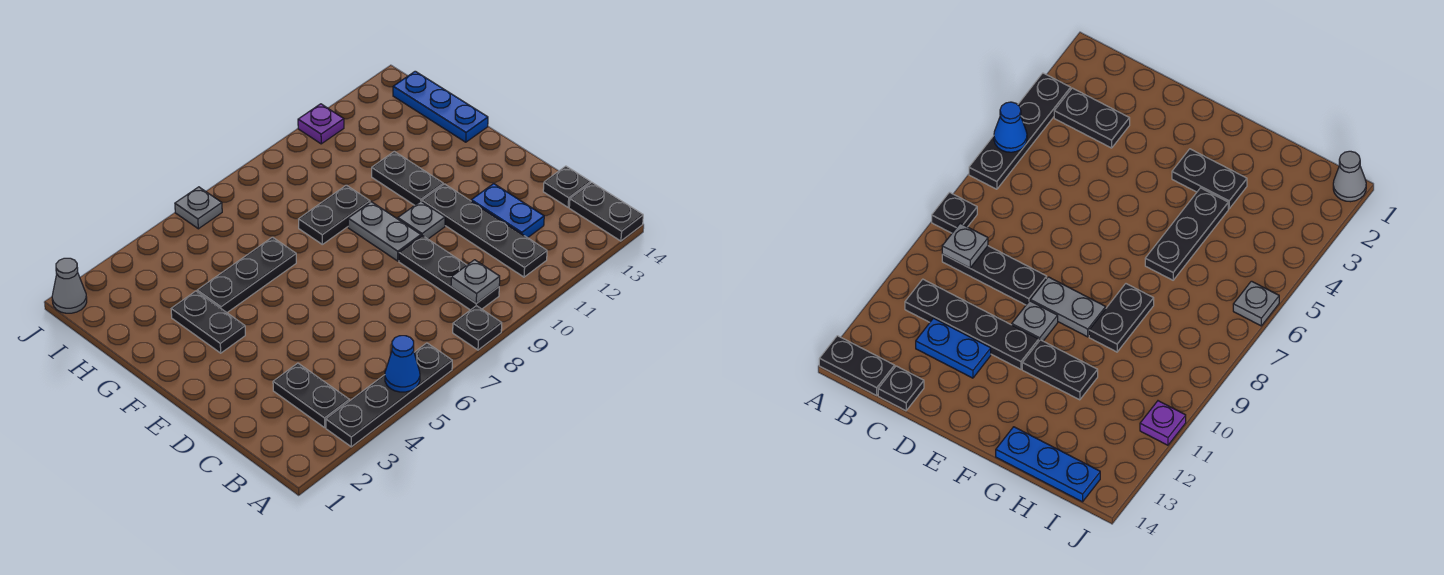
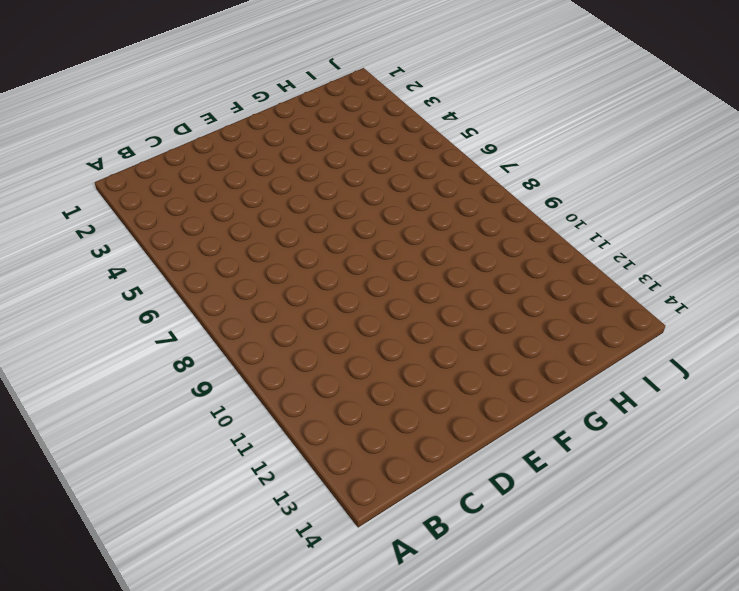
none -> black 1x4 plate [326,343,452,447]
none -> black 1x1 plate [453,306,502,350]
none -> black 1x2 plate [569,183,643,241]

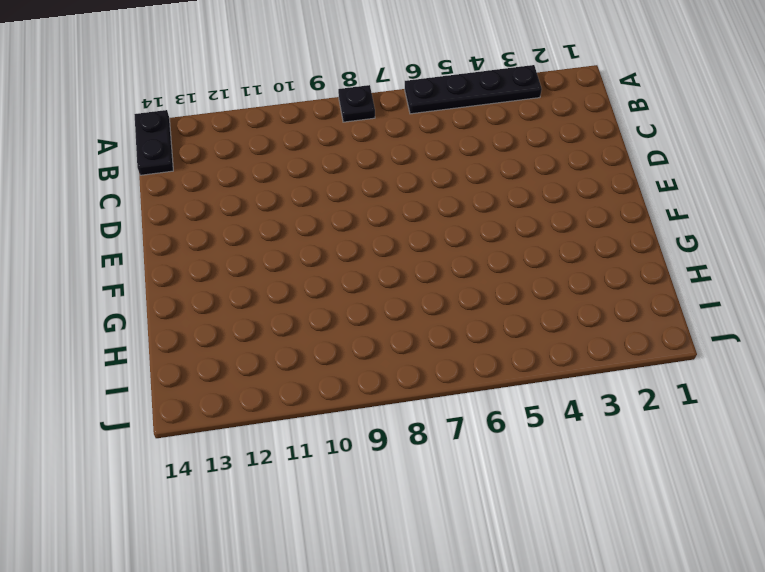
none -> black 1x2 plate [273,363,349,428]
none -> black 1x3 plate [399,236,499,310]
none -> black 1x4 plate [422,184,547,277]

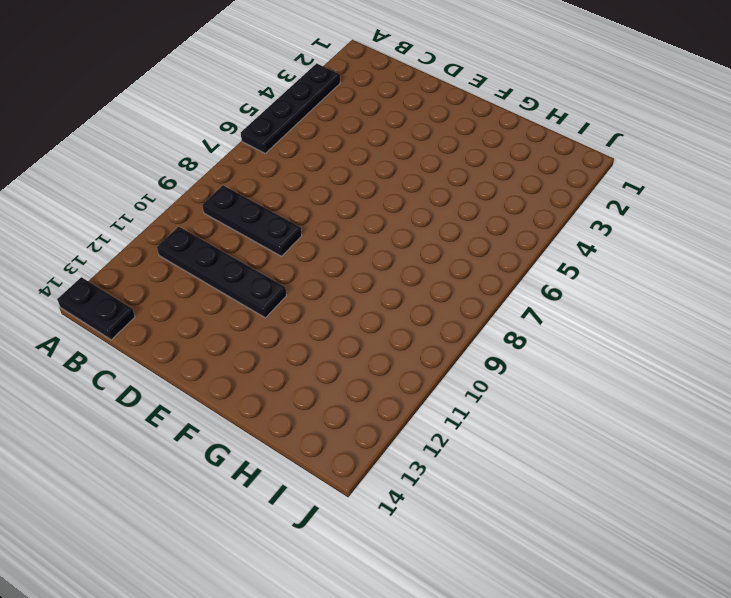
none -> black 1x1 plate [453,306,502,350]
none -> black 1x2 plate [273,363,349,428]
none -> blue 1x2 plate [471,184,544,238]

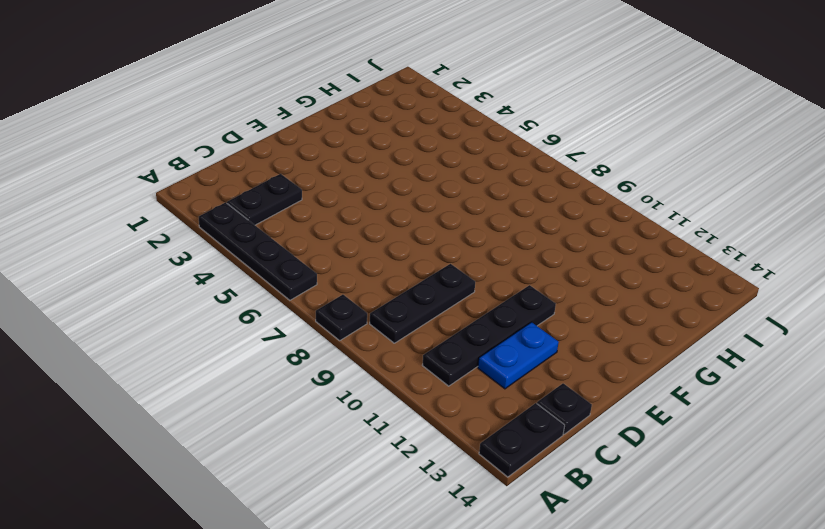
none -> grey 1x2 plate [348,202,421,261]
none -> grey 1x1 plate [398,201,445,239]
none -> black 1x2 plate [171,291,245,353]

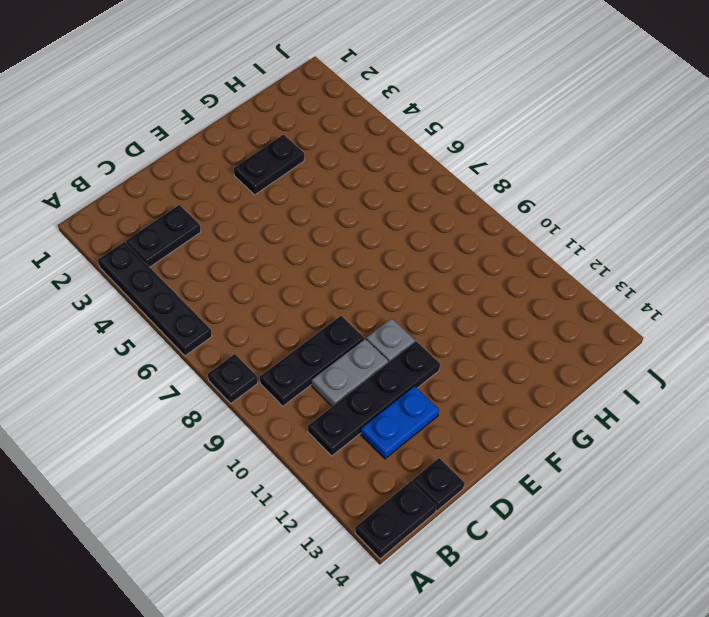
grey 1x2 plate [312,339,388,406] -> grey 1x2 plate moved to [348,202,421,261]
none -> black 1x2 plate [372,151,443,205]
none -> black 1x3 plate [197,237,296,313]
none -> black 1x2 plate [299,185,370,244]

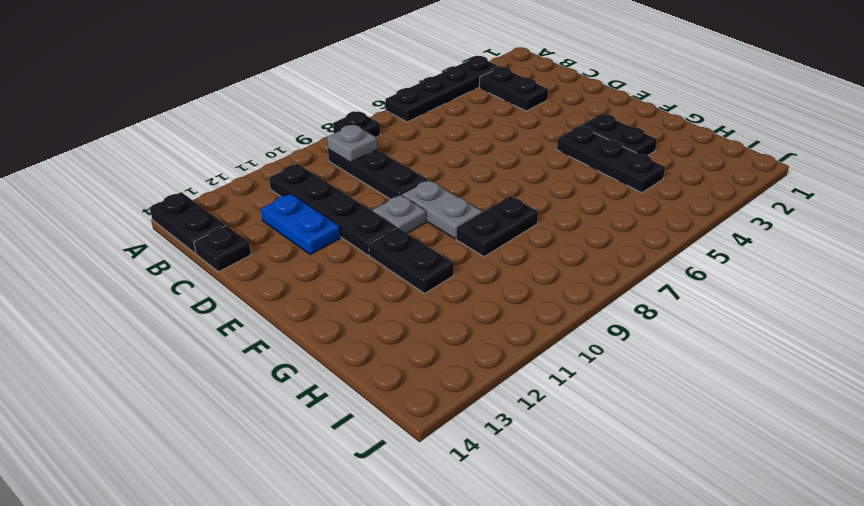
black 1x3 plate [557,126,665,193] -> black 1x3 plate turned to [197,237,296,313]
none -> blue 1x3 plate [393,71,488,142]
none -> grey 1x1 cone [52,258,87,313]
none -> grey 1x1 plate [175,187,222,229]

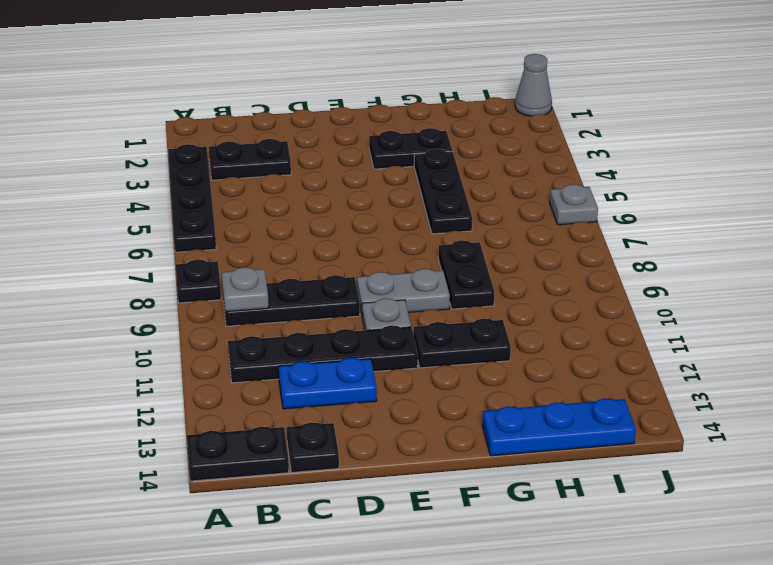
none -> purple 1x1 plate [298,104,344,144]
none -> blue 1x1 cone [385,336,420,392]

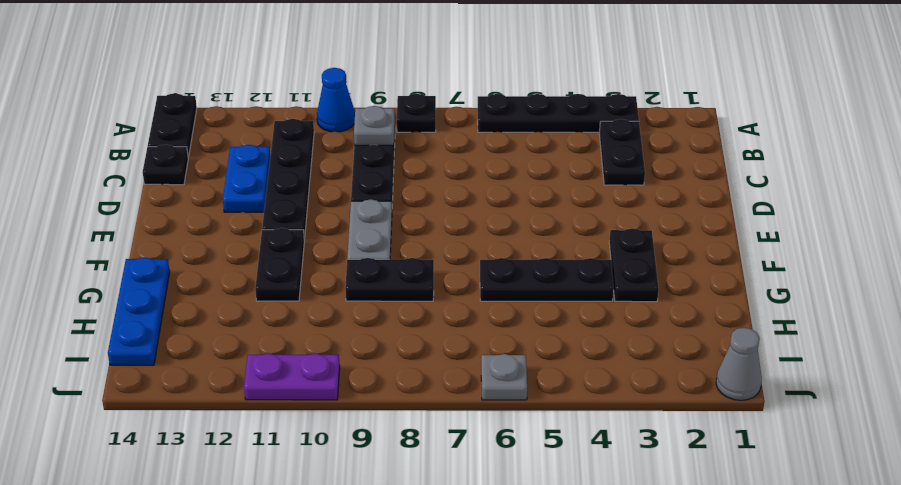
blue 1x1 cone [317,68,355,132] -> blue 1x1 cone moved to [385,336,420,392]
purple 1x2 plate [244,354,340,400] -> purple 1x1 plate [298,104,344,144]
none -> grey 1x1 plate [398,201,445,239]

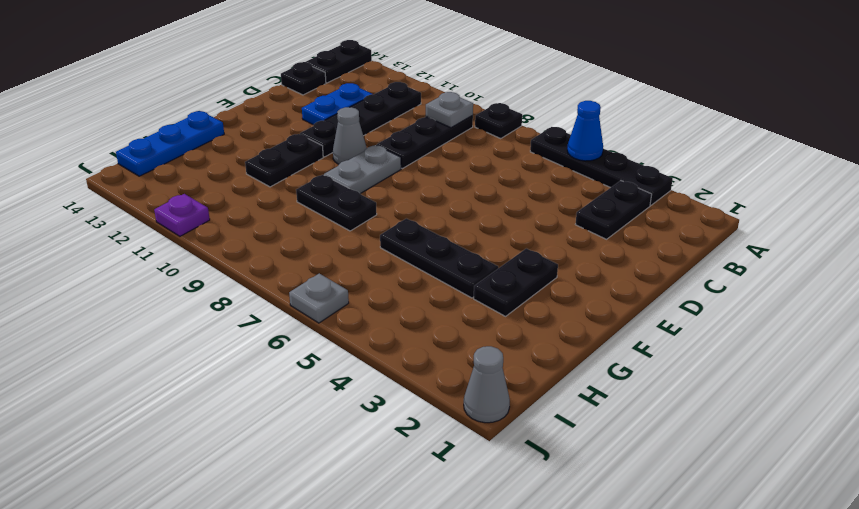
grey 1x1 cone [333,107,367,164] -> grey 1x1 plate [398,201,445,239]

